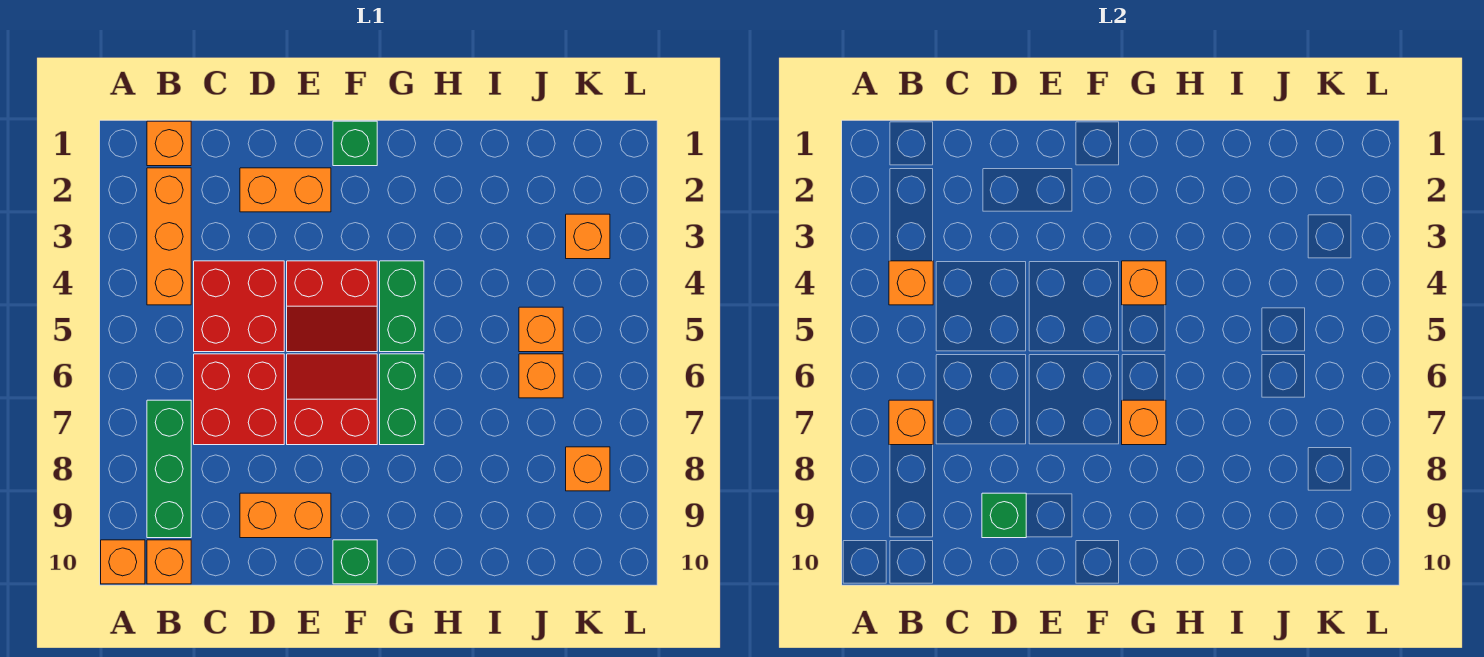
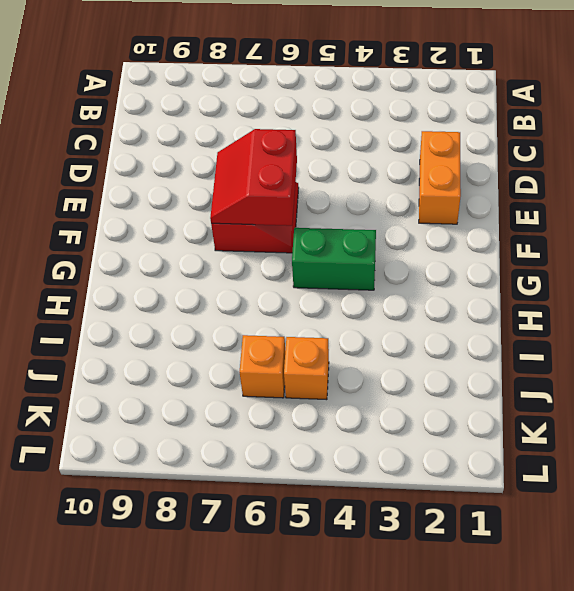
red 2x2 slope [210,129,297,226] -> red 2x2 slope moved to [287,261,377,352]
none -> orange 1x1 brick [101,540,145,584]
none -> orange 1x1 brick [147,121,191,166]
none -> orange 1x3 brick [147,168,191,305]

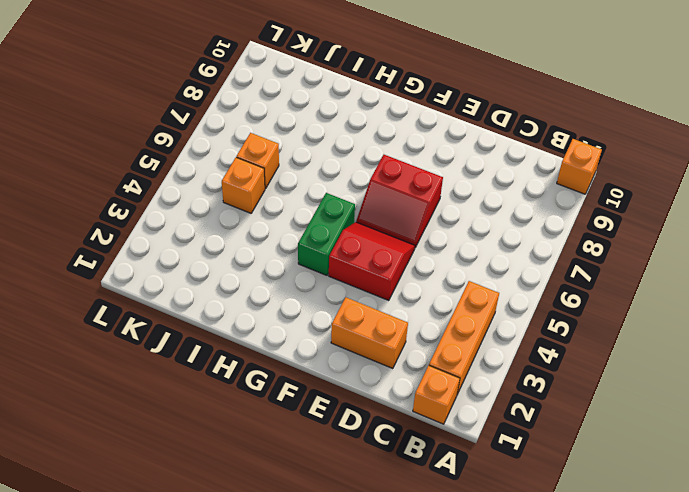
none -> green 1x3 brick [147,400,191,538]
none -> orange 1x1 brick [147,540,191,584]
none -> red 2x2 brick [194,261,284,352]

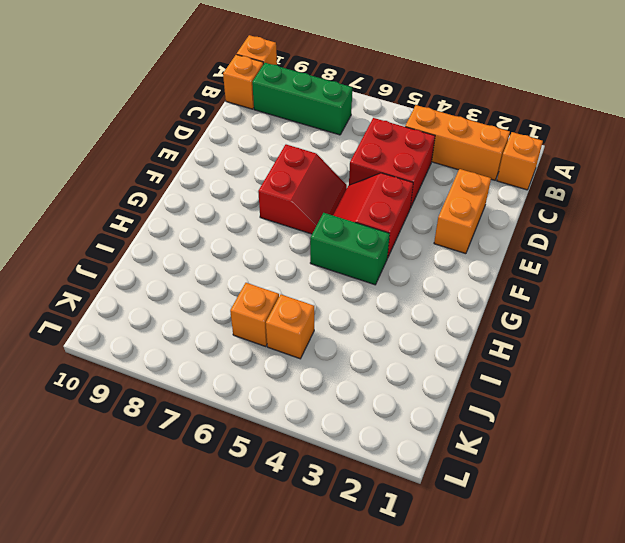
none -> red 2x2 brick [194,354,284,445]
none -> orange 1x2 brick [240,493,331,538]
none -> green 1x1 brick [333,121,377,166]

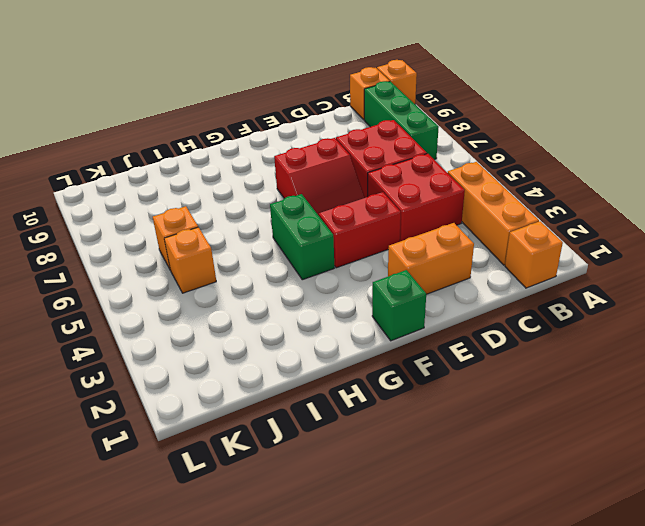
none -> orange 1x2 brick [240,493,331,538]
none -> green 1x1 brick [333,540,377,584]
none -> green 1x2 brick [380,354,424,445]

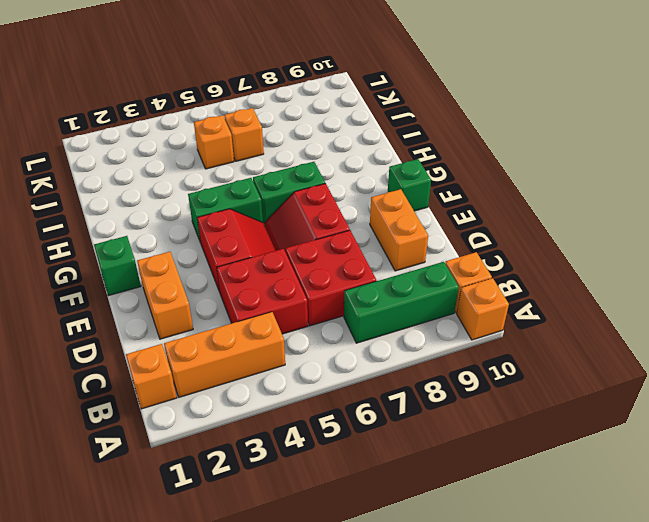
none -> orange 1x1 brick [566,214,610,259]
none -> orange 1x1 brick [566,447,610,491]
none -> orange 1x1 brick [889,261,933,305]

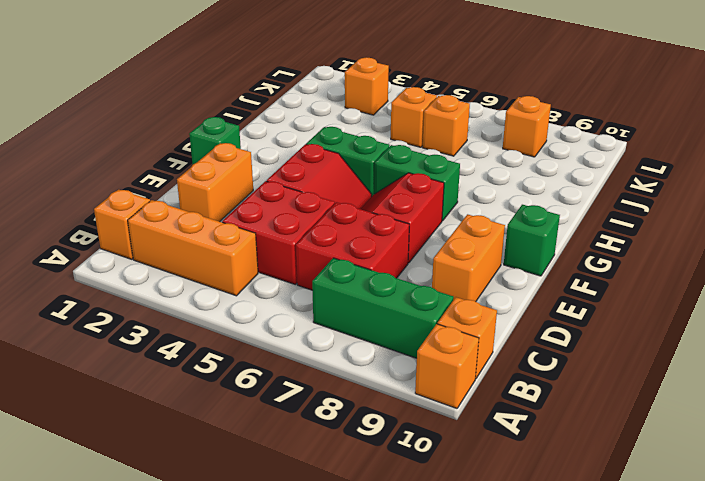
none -> orange 1x1 brick [889,261,933,305]
none -> orange 1x1 brick [889,400,933,445]
none -> green 1x1 brick [982,493,1026,538]

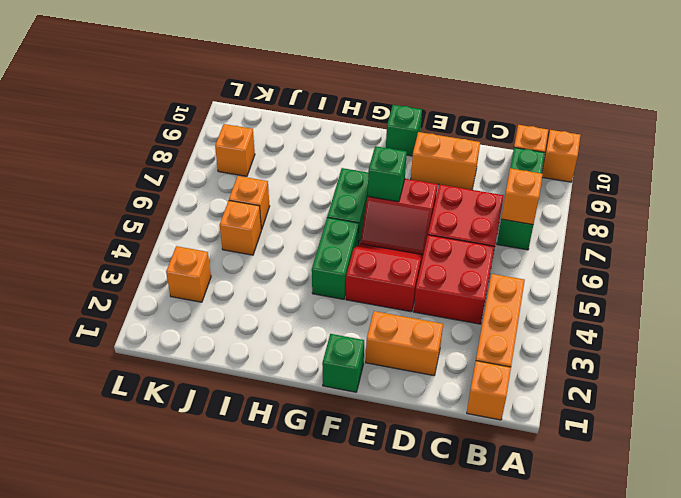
green 1x1 brick [368,146,407,202] -> green 1x1 brick moved to [982,493,1026,538]
none -> orange 1x1 brick [889,261,933,305]
none -> orange 1x1 brick [1122,261,1166,305]
none -> orange 1x1 brick [1122,400,1166,445]

